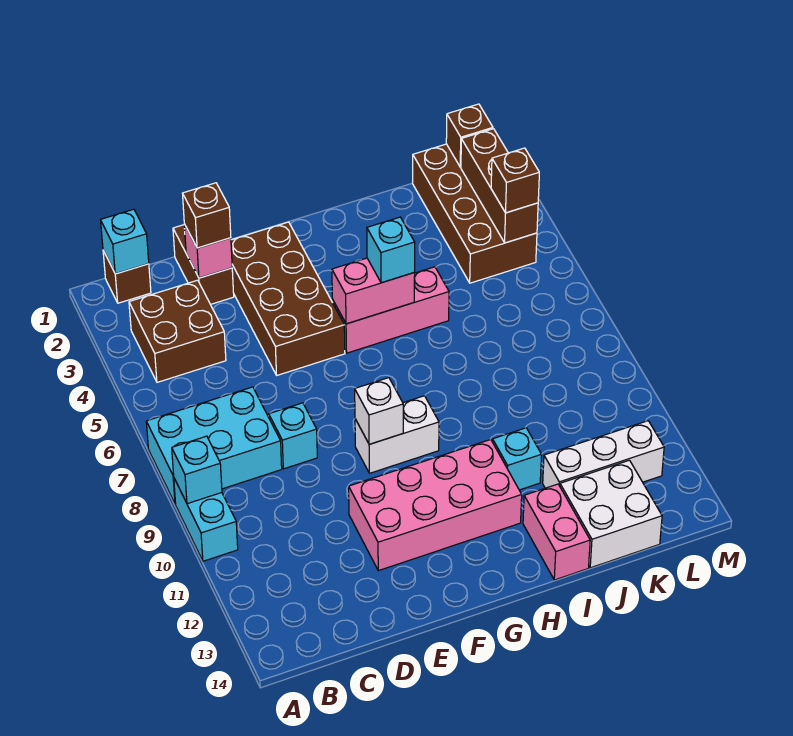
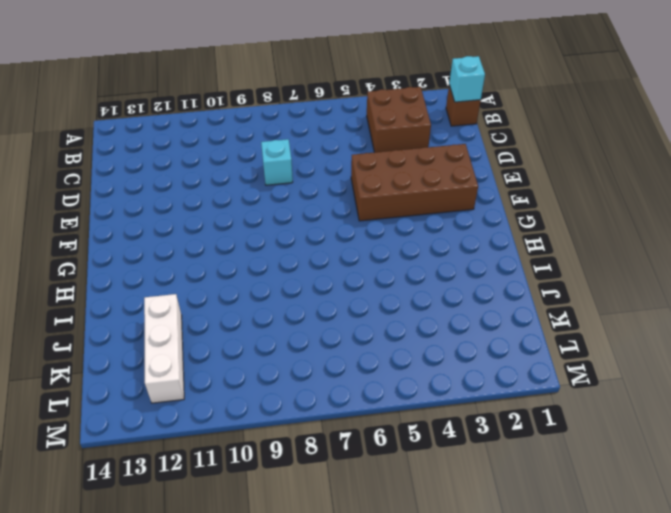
none -> cyan 2x3 brick [146,387,282,504]
none -> cyan 1x2 brick [174,479,238,561]
none -> brown 1x2 brick [173,225,234,304]

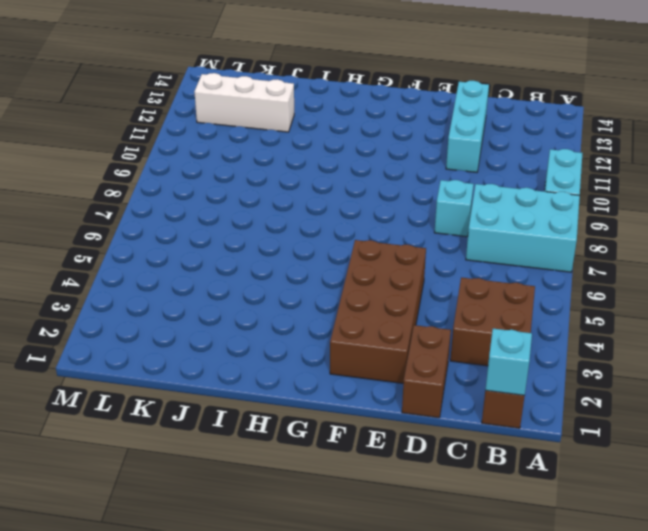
cyan 1x3 brick [446,81,489,172] -> none
none -> pink 2x4 brick [349,439,522,571]
none -> white 1x2 brick [355,396,439,473]
none -> pink 1x3 brick [332,267,449,353]

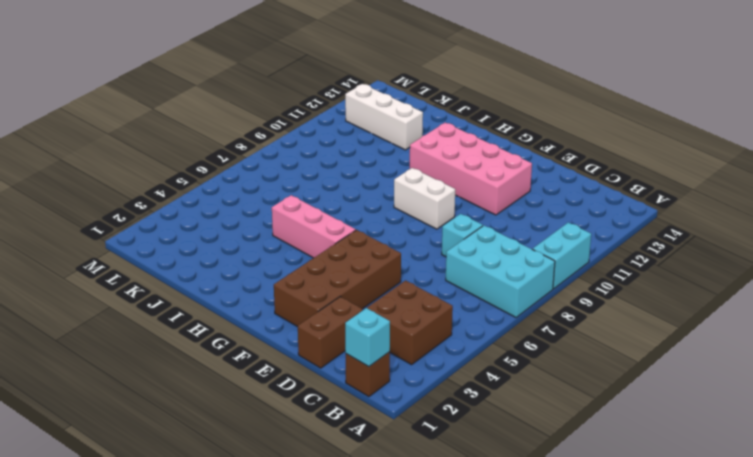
none -> cyan 1x1 brick [493,428,542,490]
none -> pink 1x2 brick [523,484,590,580]
none -> white 2x2 brick [560,460,662,568]

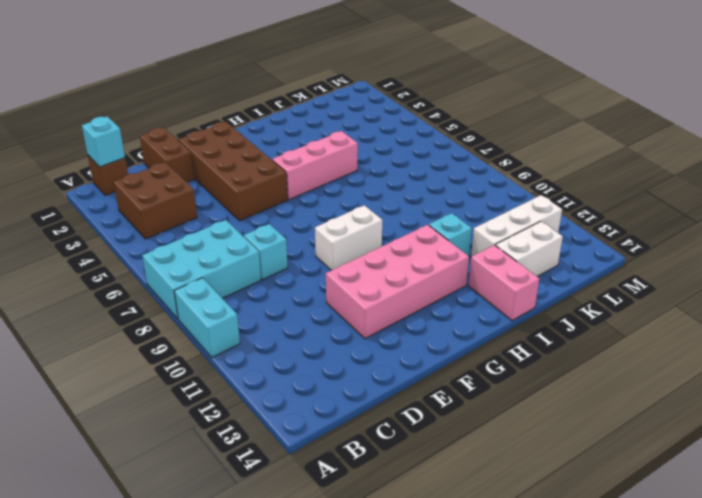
white 1x2 brick [495,221,563,276] -> white 2x2 brick [560,460,662,568]
none -> brown 2x4 brick [413,144,537,283]
none -> cyan 1x1 brick [172,436,222,504]
none -> pink 1x1 brick [184,224,232,278]

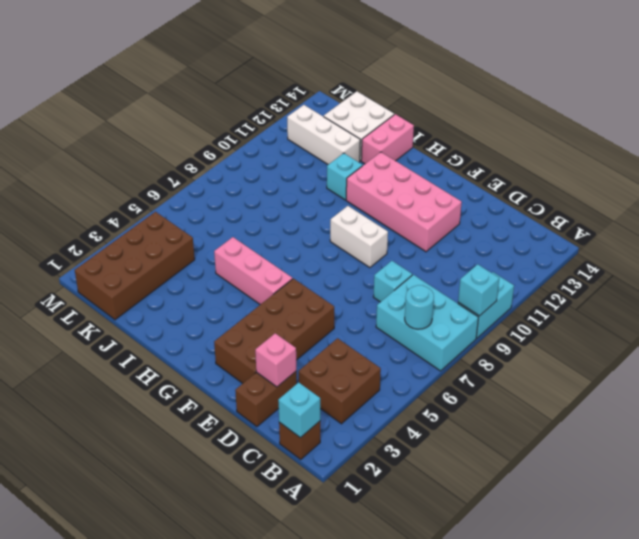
cyan 1x1 round brick [405,285,434,329] -> none
none -> white 1x1 brick [355,378,403,444]
none -> pink 1x2 brick [332,258,415,324]
none -> brown 1x1 brick [446,104,493,167]

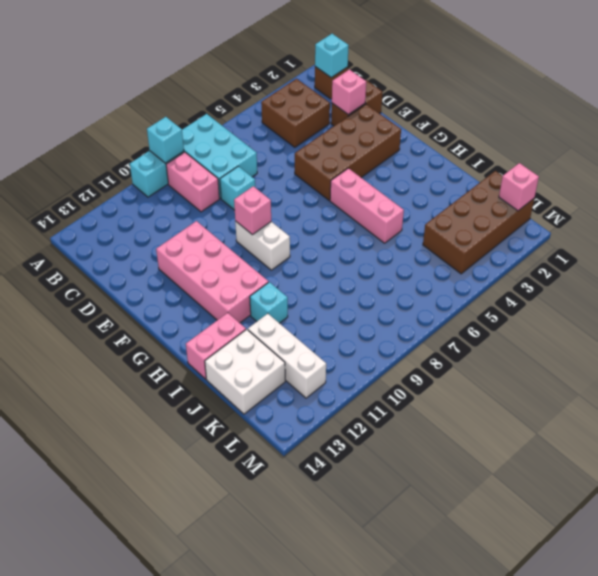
pink 1x2 brick [166,152,219,212] -> pink 1x2 brick moved to [332,258,415,324]
pink 1x1 brick [234,186,271,235] -> white 1x1 brick [355,378,403,444]
pink 1x1 brick [499,163,539,211] -> brown 1x1 brick [446,104,493,167]
none -> brown 1x3 brick [461,129,538,243]
none -> brown 1x1 brick [183,183,231,248]
none -> cyan 1x1 brick [367,217,415,283]

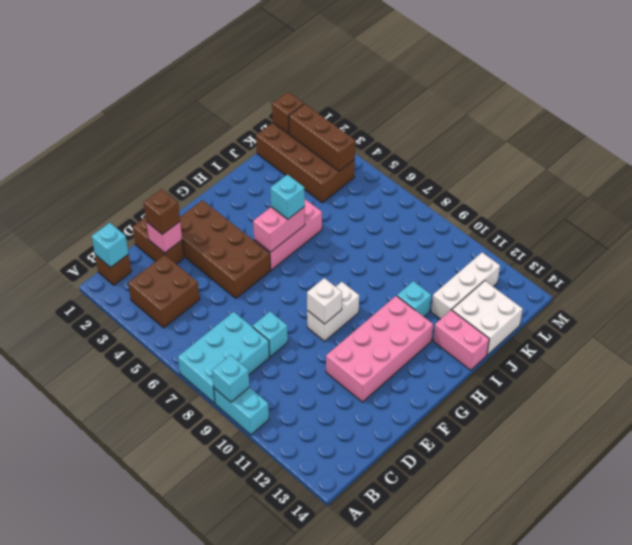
none -> brown 1x1 brick [491,148,539,213]

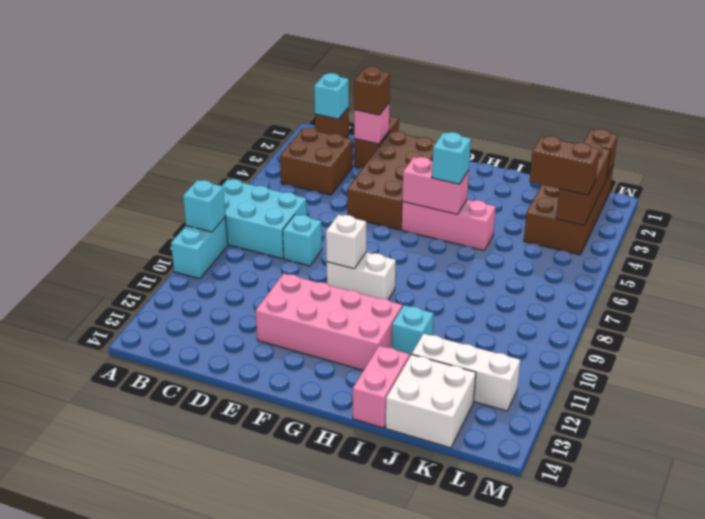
brown 1x2 brick [529,136,600,195] -> brown 1x1 brick [491,148,539,213]

